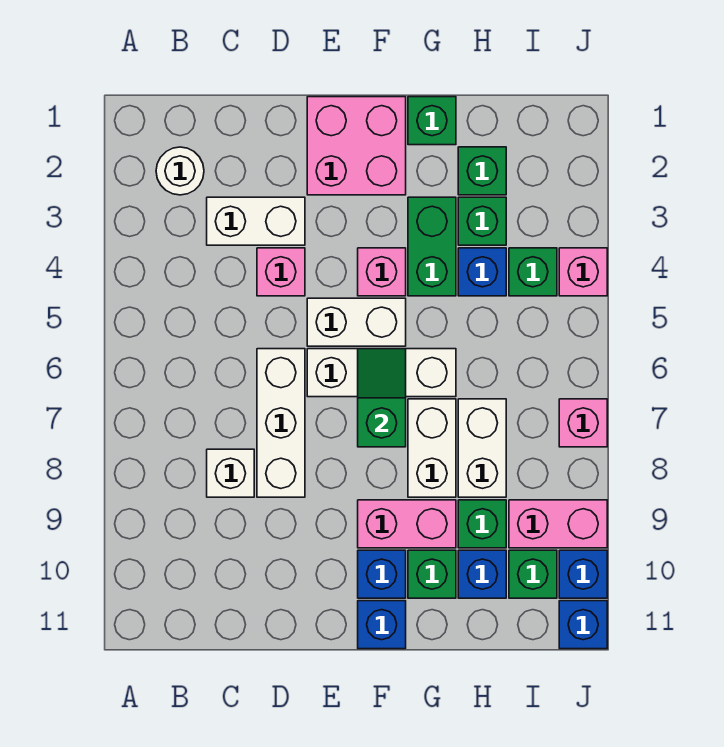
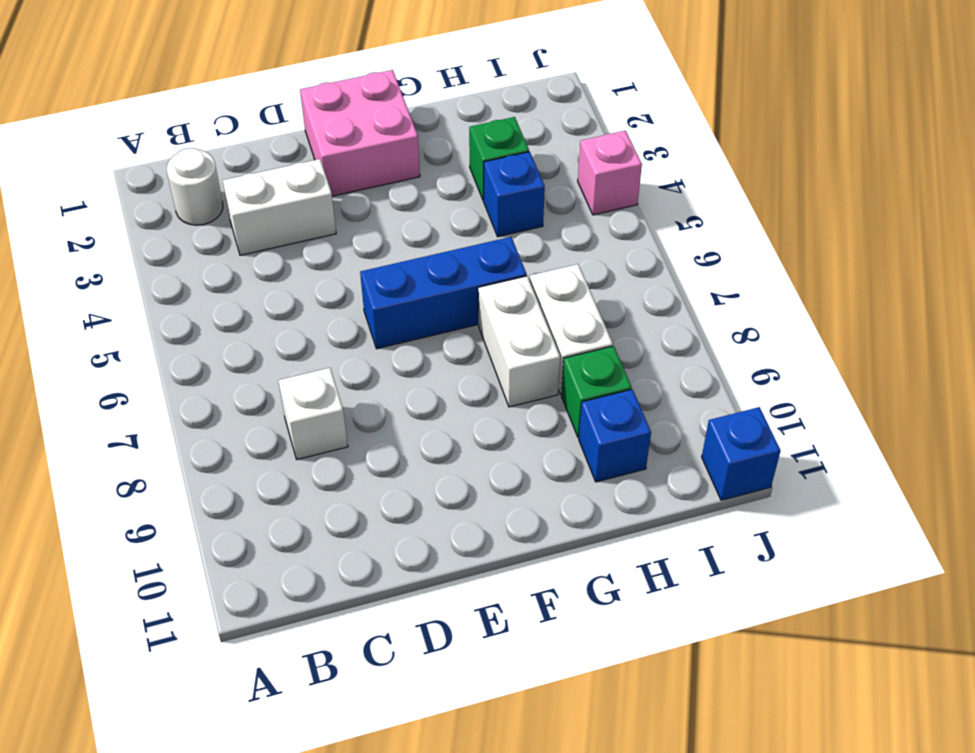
blue 1x3 brick [360,237,527,349] -> white 1x3 brick [307,349,456,397]
none -> pink 1x1 brick [257,248,305,296]
none -> white 1x3 brick [257,349,305,497]
none -> white 1x2 brick [307,298,406,346]
none -> pink 1x1 brick [358,248,406,296]

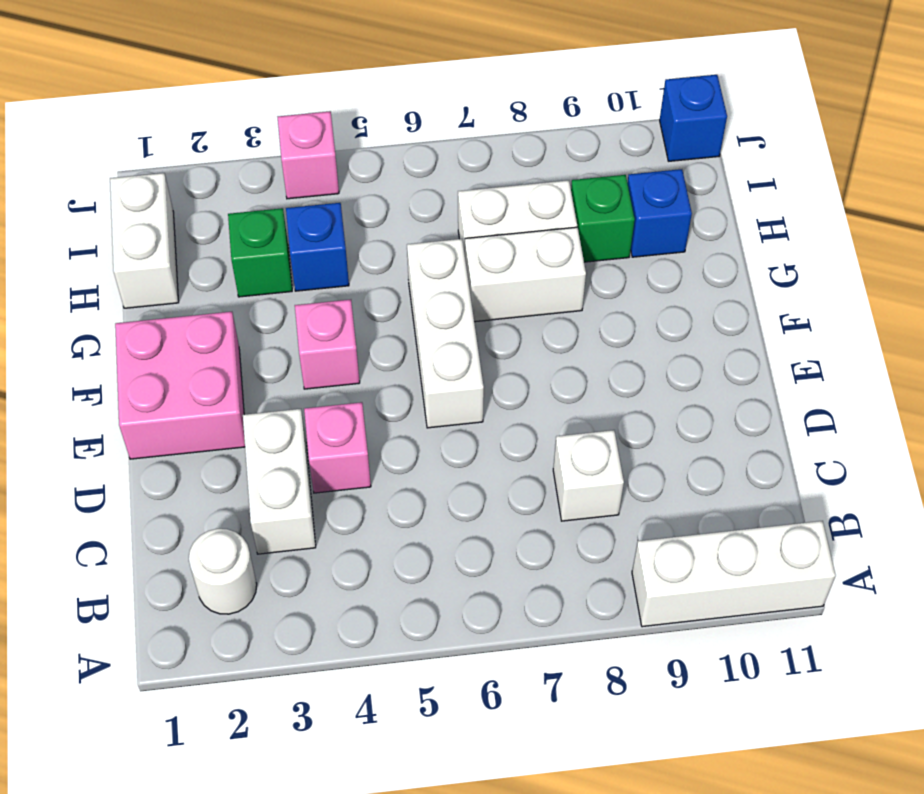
white 1x3 brick [632,521,836,627] -> white 1x3 brick moved to [257,349,305,497]
white 1x2 brick [110,173,179,308] -> white 1x2 brick moved to [307,298,406,346]
none -> pink 1x2 brick [358,500,456,548]
none -> blue 1x1 brick [358,550,406,598]
none -> blue 1x1 brick [358,601,406,649]
none -> green 1x1 brick [408,97,456,145]

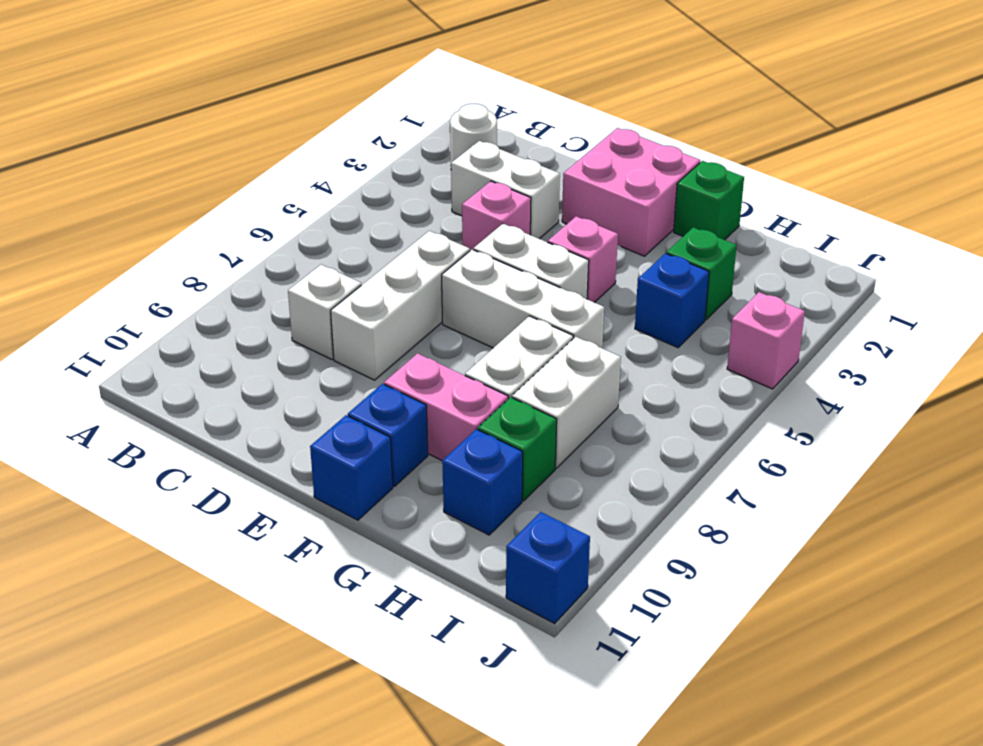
none -> green 1x2 brick [408,197,456,296]
none -> green 1x1 brick [408,550,456,598]
none -> green 1x1 brick [458,147,506,195]
none -> green 1x1 brick [509,248,557,296]

